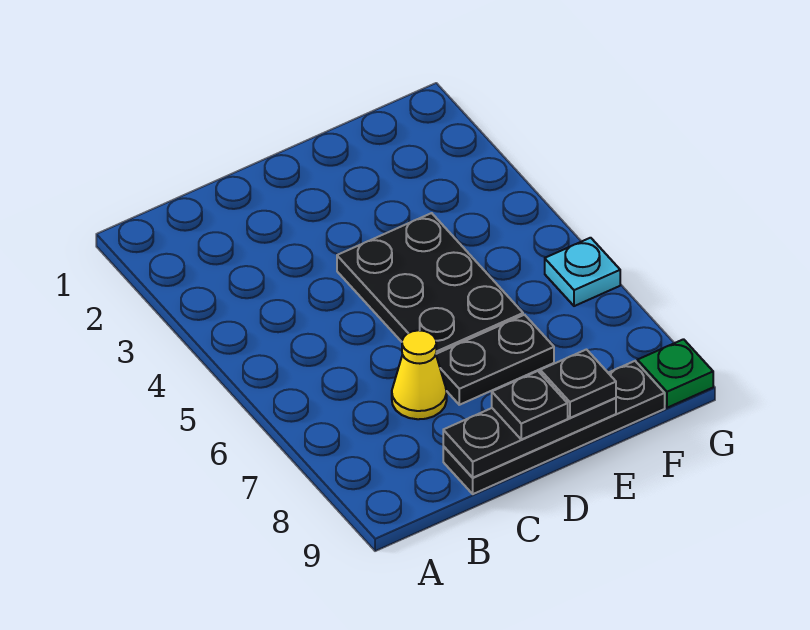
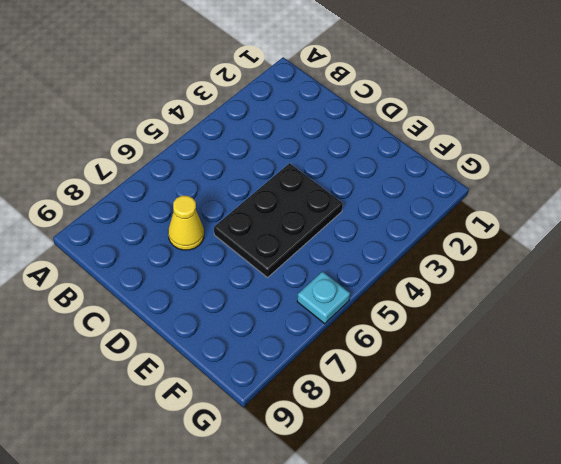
none -> black 1x4 plate [443,361,665,494]
none -> black 1x2 plate [436,315,554,405]

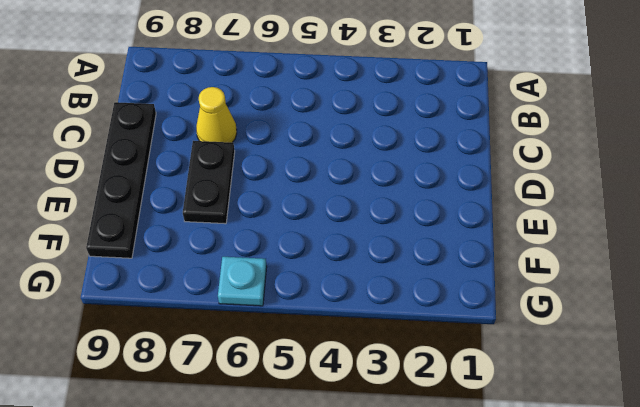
none -> black 2x3 plate [337,213,523,354]
none -> green 1x1 plate [637,339,713,408]

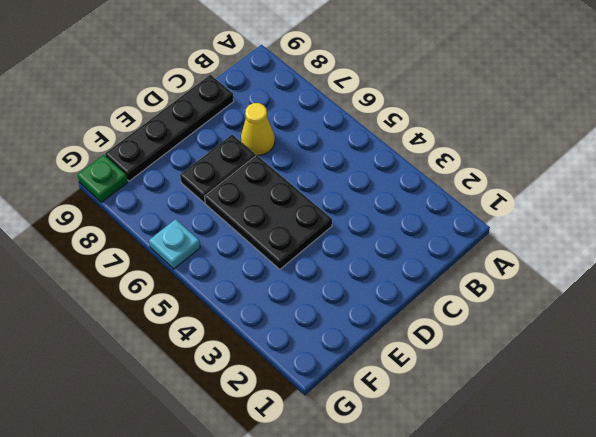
none -> black 1x3 plate [443,398,616,478]
none -> black 1x1 plate [492,371,568,440]

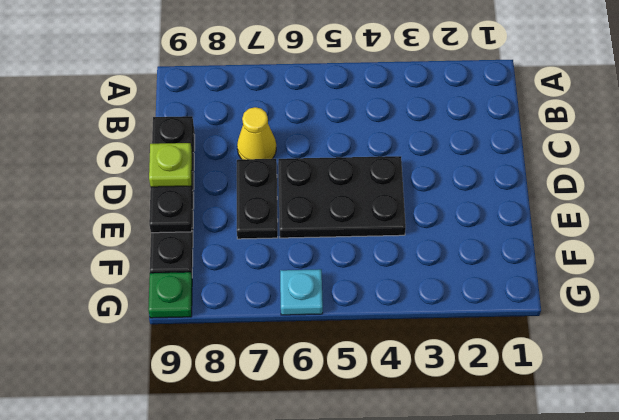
lime 1x1 plate [149,143,192,187] -> black 1x1 plate [492,371,568,440]
none -> black 1x1 plate [540,350,616,418]

